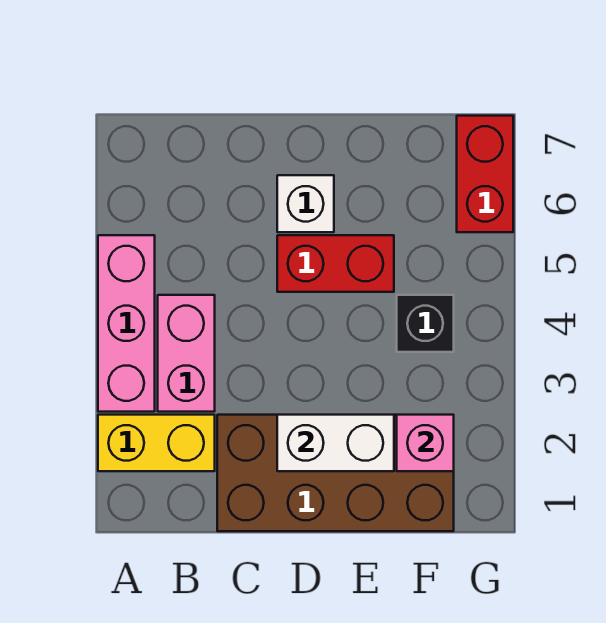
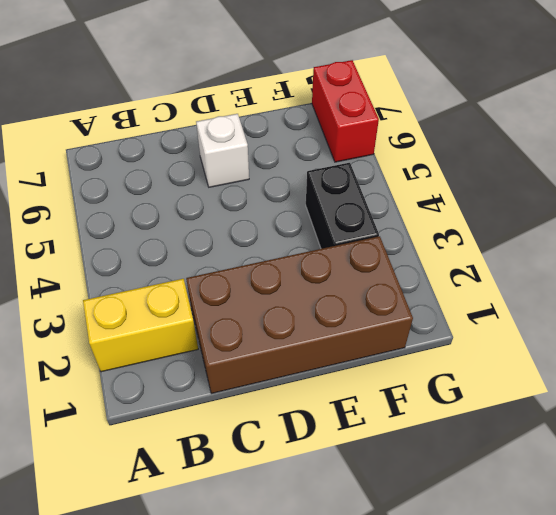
black 1x2 brick [306,163,379,249] -> black 1x1 brick [397,295,454,352]
none -> pink 1x3 brick [98,235,155,412]
none -> pink 1x2 brick [158,295,215,412]

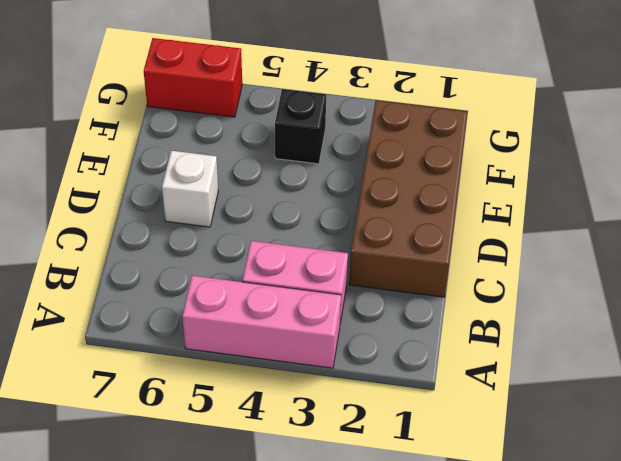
none -> yellow 1x2 brick [98,415,215,471]
none -> red 1x2 brick [277,235,394,292]

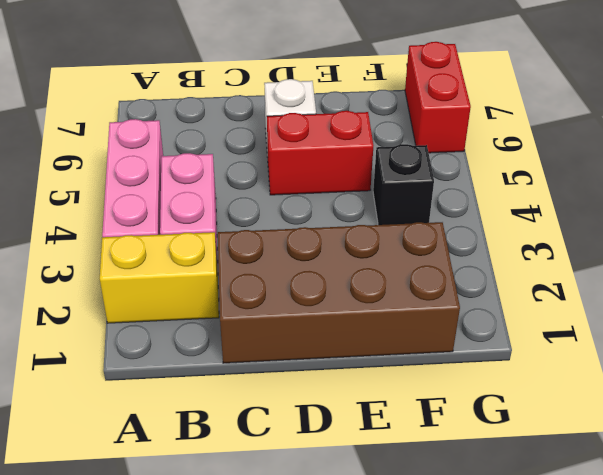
none -> white 1x2 brick [277,415,394,471]
none -> pink 1x1 brick [397,415,454,471]

